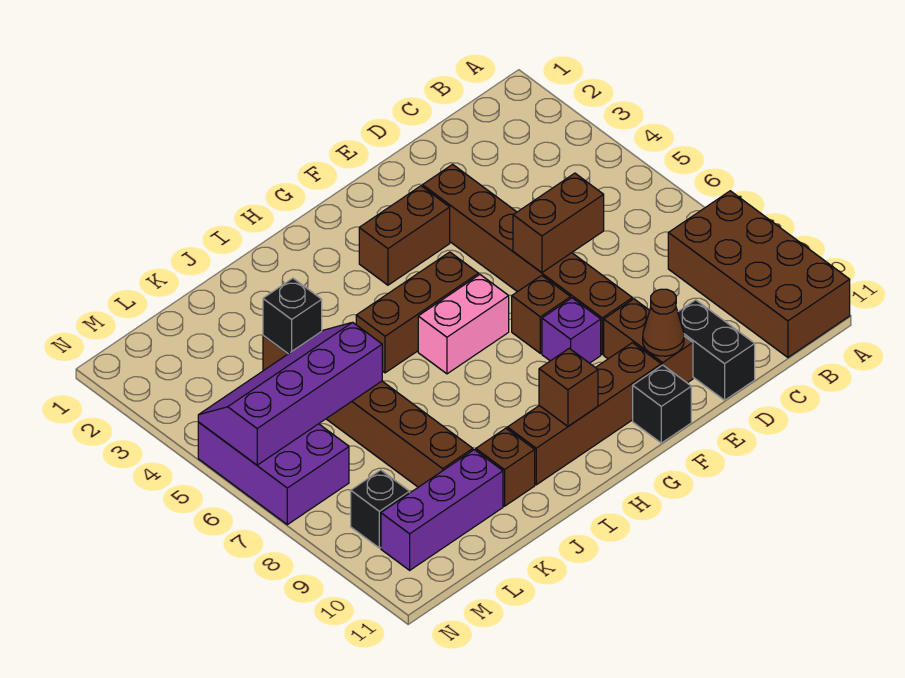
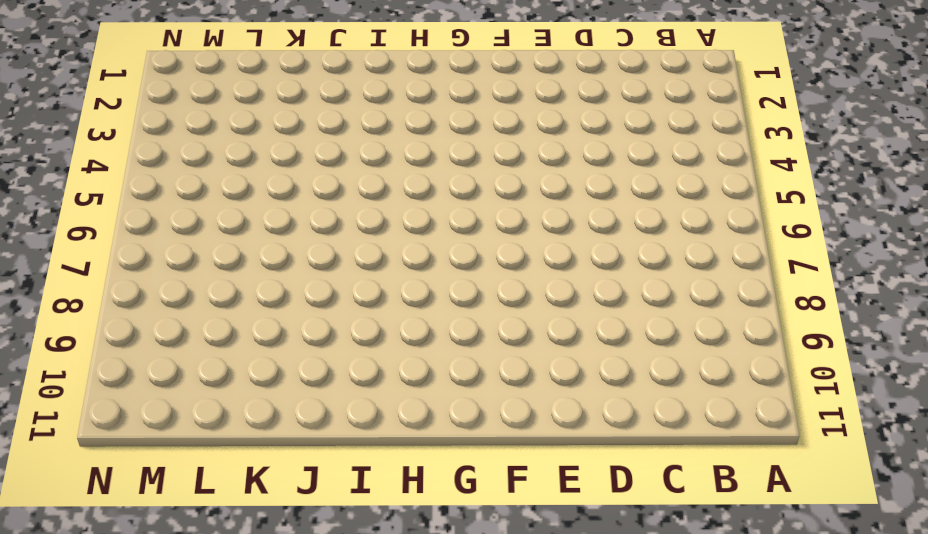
none -> brown 2x4 brick [668,191,850,357]
none -> black 1x2 brick [678,300,755,400]
none -> brown 1x6 brick [423,164,632,354]

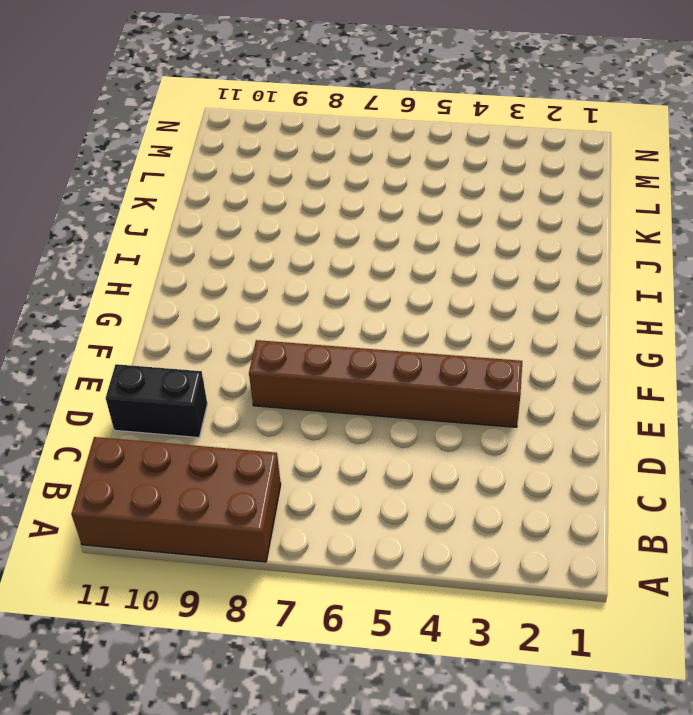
none -> brown 1x2 brick [604,299,693,383]
none -> brown 1x2 brick [359,186,450,285]
none -> brown 1x1 brick [512,276,571,353]

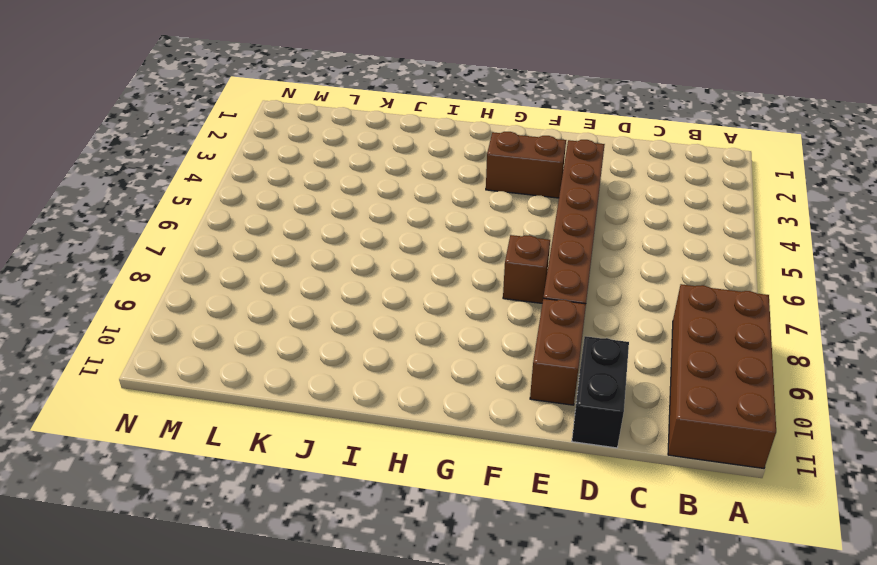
none -> purple 1x1 brick [542,298,601,363]
none -> brown 1x4 brick [507,343,661,485]
none -> black 1x1 brick [633,365,691,443]

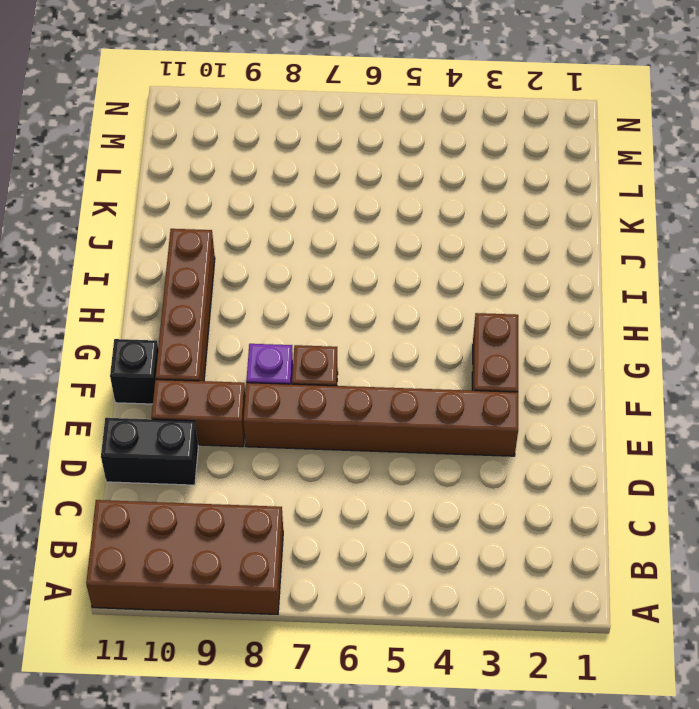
none -> brown 1x3 brick [356,252,479,373]
none -> pink 1x2 brick [418,275,509,374]
none -> brown 1x1 brick [476,428,535,506]

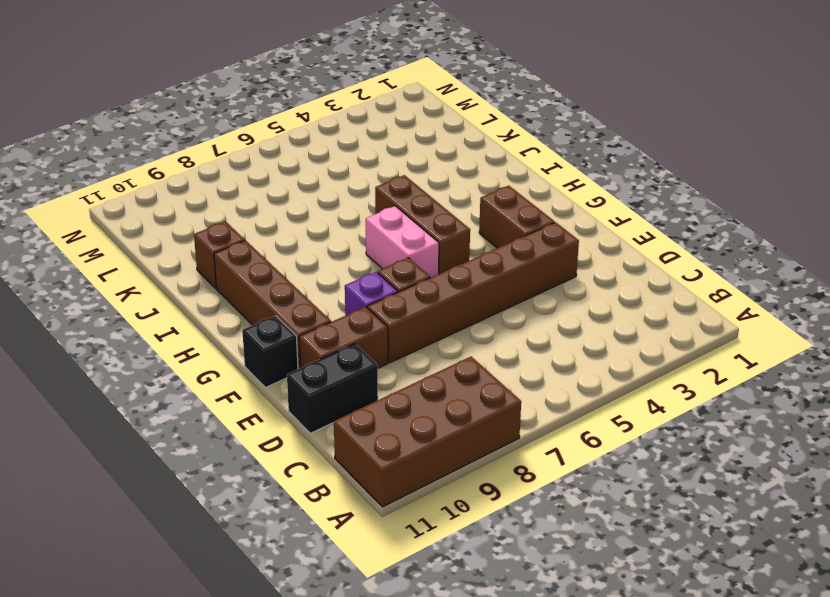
none -> brown 1x6 brick [263,336,473,487]
none -> purple 1x3 brick [381,450,503,570]
none -> purple 2x3 brick [198,422,349,525]

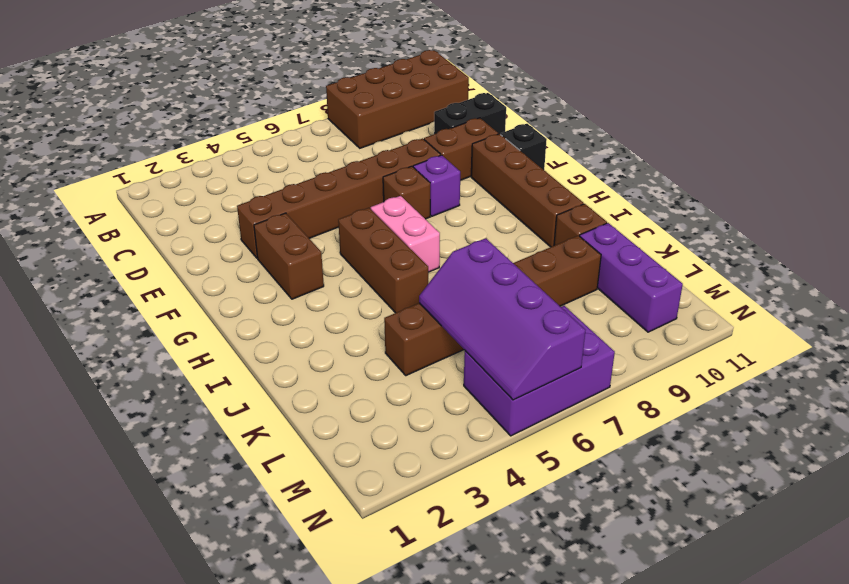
none -> black 1x1 brick [351,470,410,548]
none -> brown 1x2 brick [513,173,604,273]
none -> brown 1x1 cone [643,289,684,356]

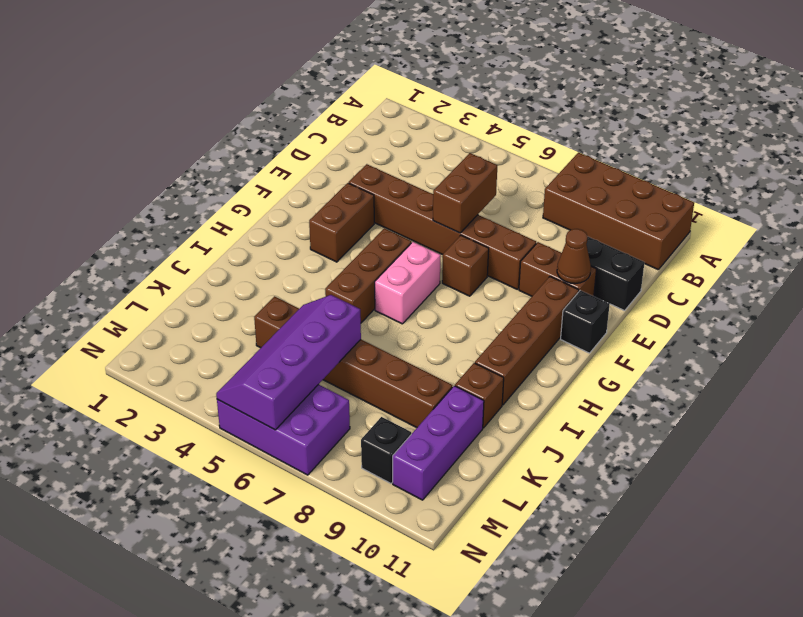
none -> purple 1x1 brick [542,298,601,363]
none -> brown 1x1 brick [539,348,598,426]
none -> black 1x1 brick [263,278,322,354]

